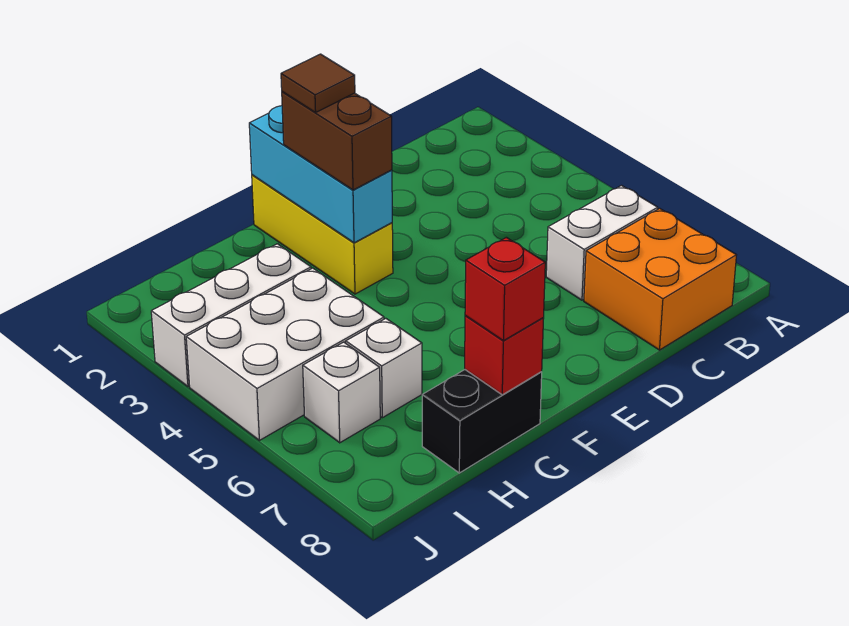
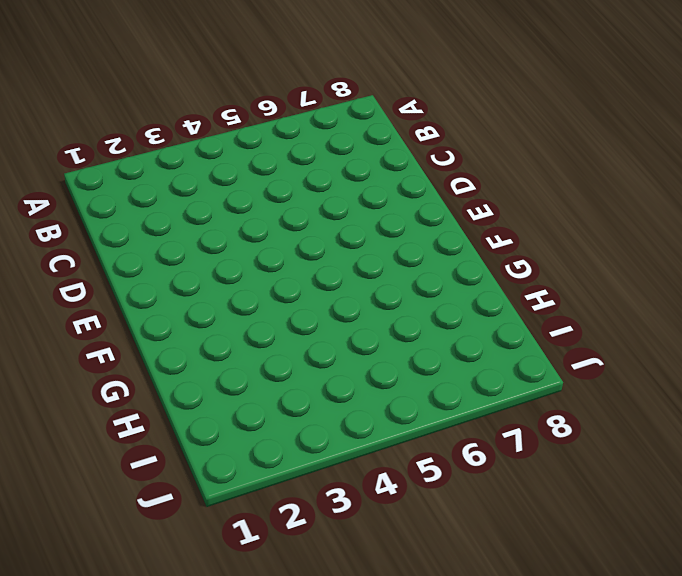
none -> white 1x2 brick [546,186,658,300]
none -> orange 2x2 brick [584,208,736,350]
none -> yellow 1x3 brick [252,175,393,294]

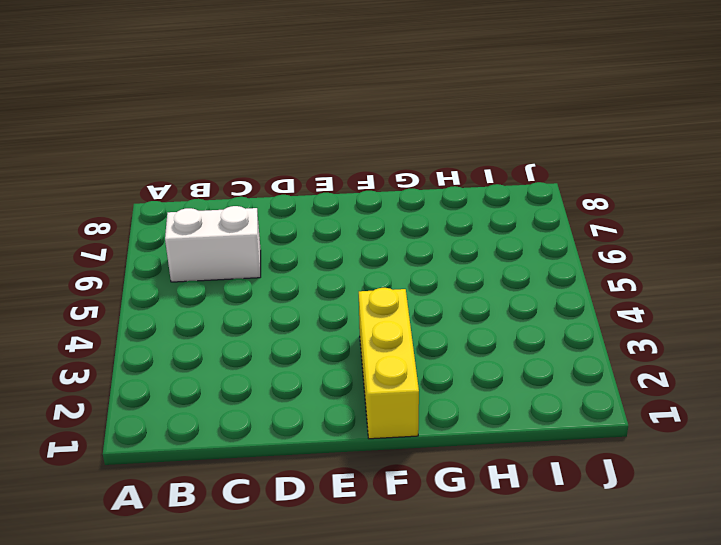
none -> orange 2x2 brick [584,208,736,350]
none -> black 1x2 brick [422,370,542,473]
none -> white 1x3 brick [151,244,311,387]

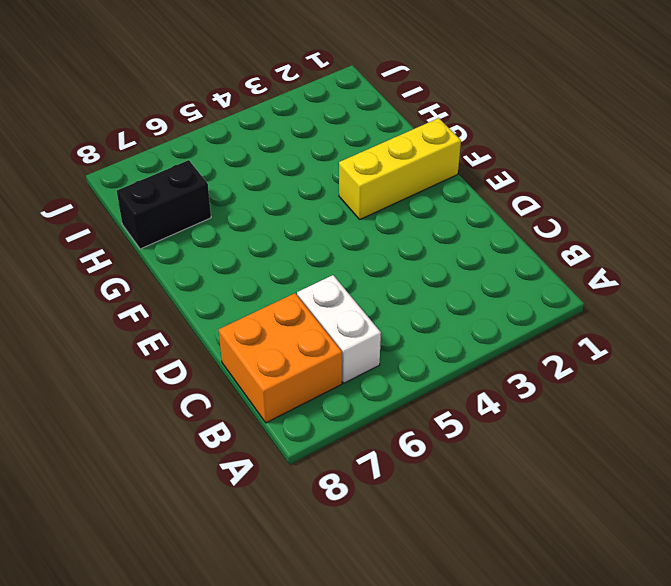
black 1x2 brick [117,160,211,249] -> black 1x2 brick turned to [422,370,542,473]
none -> white 1x3 brick [151,244,311,387]
none -> white 2x3 brick [186,268,384,440]
none -> white 1x1 brick [346,318,422,418]

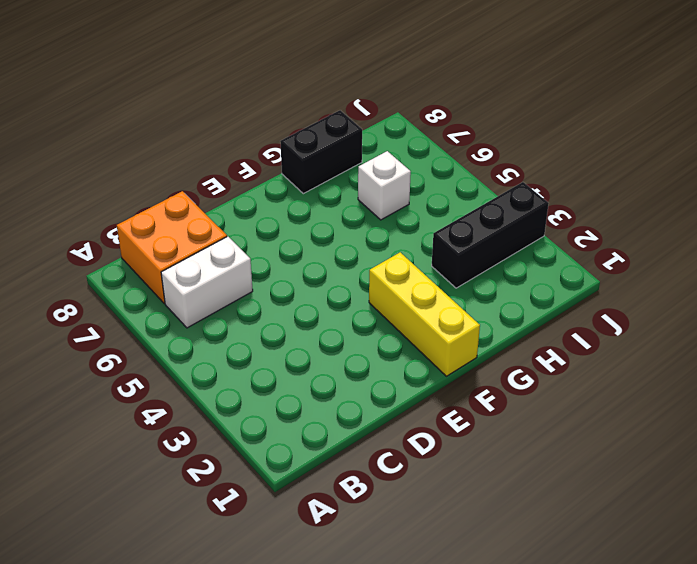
black 1x3 brick [432,182,549,288] -> white 1x3 brick [151,244,311,387]
none -> white 2x3 brick [186,268,384,440]
none -> white 1x1 brick [303,342,380,443]
none -> cyan 1x3 brick [249,106,392,243]

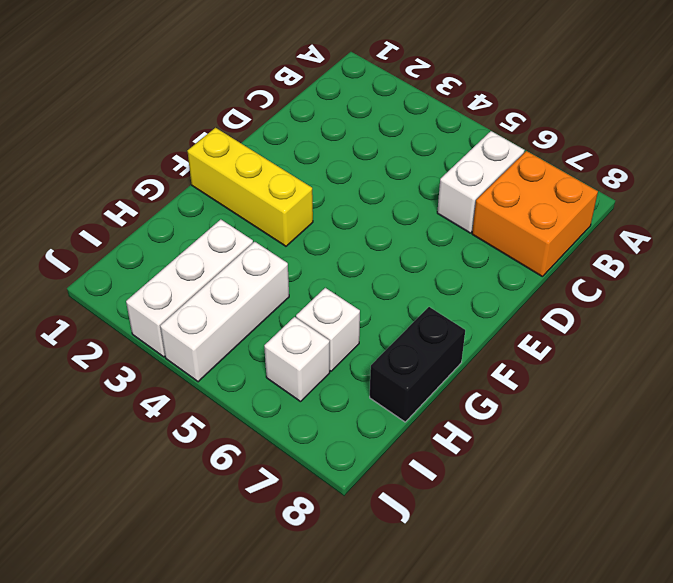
white 1x3 brick [160,242,289,382] -> white 2x3 brick [186,268,384,440]
none -> cyan 1x3 brick [249,106,392,243]
none -> red 1x1 brick [465,316,544,395]
none -> brown 1x2 brick [282,92,392,190]

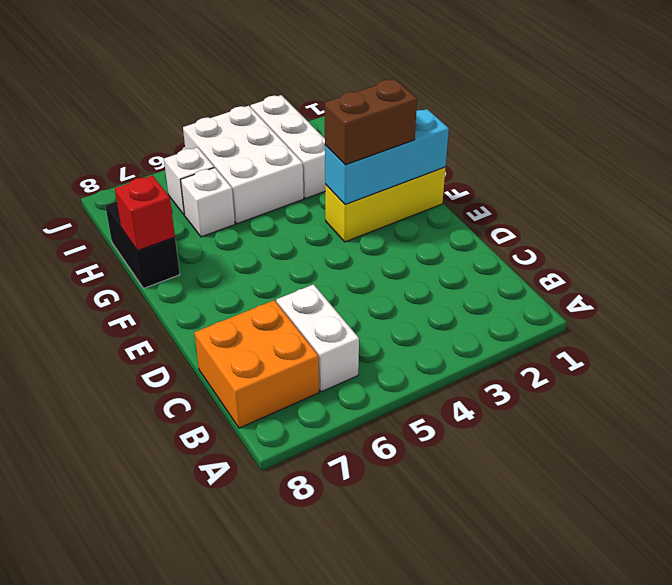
none -> red 1x1 brick [465,237,545,341]
none -> brown 1x1 tile [281,54,355,112]

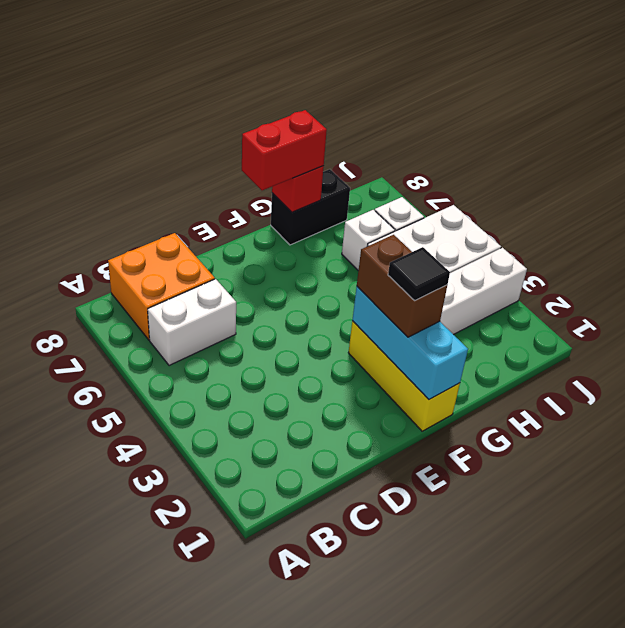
black 1x1 tile [388,247,450,301] -> brown 1x1 tile [281,54,355,112]
red 1x2 brick [242,110,327,190] -> red 1x1 brick [465,237,545,341]

